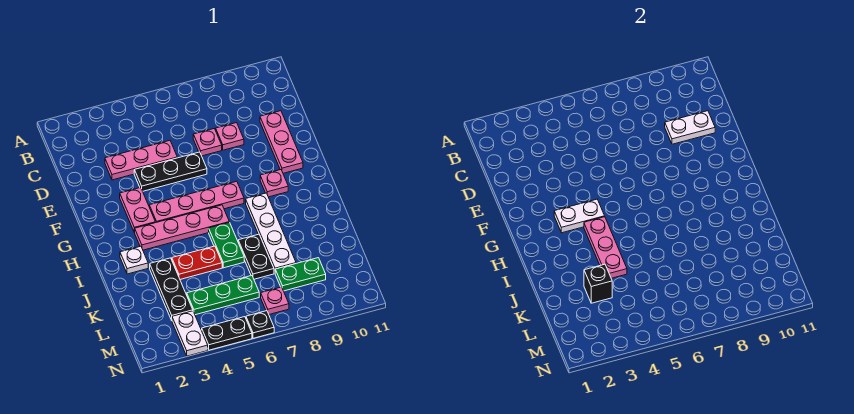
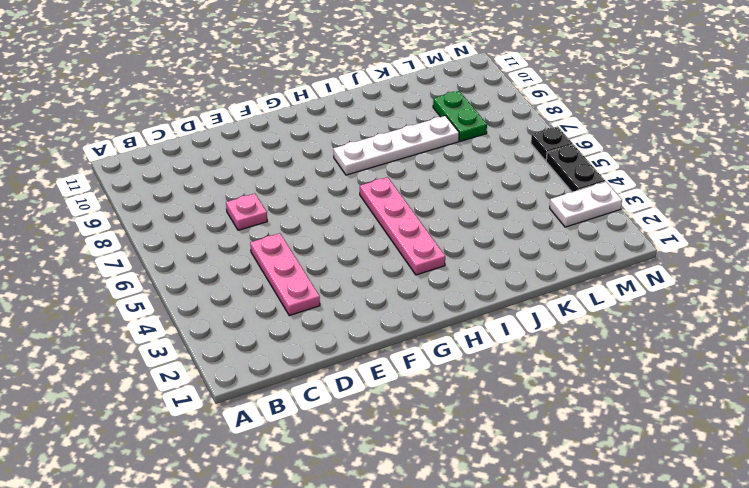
none -> pink 1x1 plate [216,123,244,150]
none -> pink 1x3 plate [260,111,303,173]
none -> black 1x3 plate [134,152,207,191]

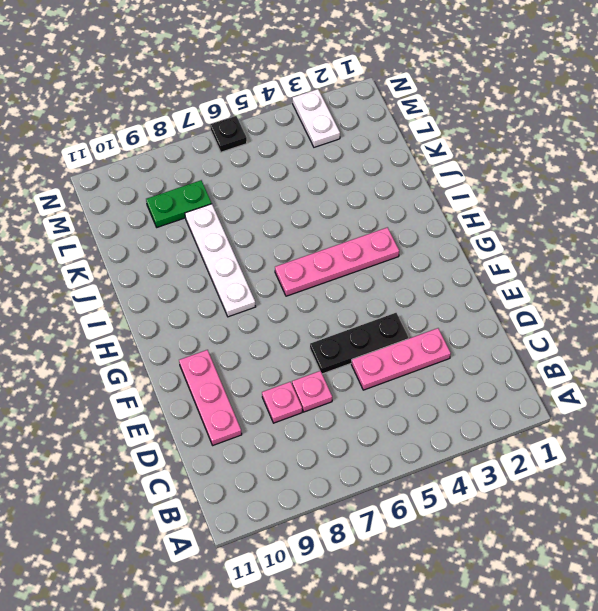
none -> pink 1x2 plate [120,188,155,233]
none -> pink 1x4 plate [149,181,244,223]
none -> pink 1x1 plate [260,170,288,197]

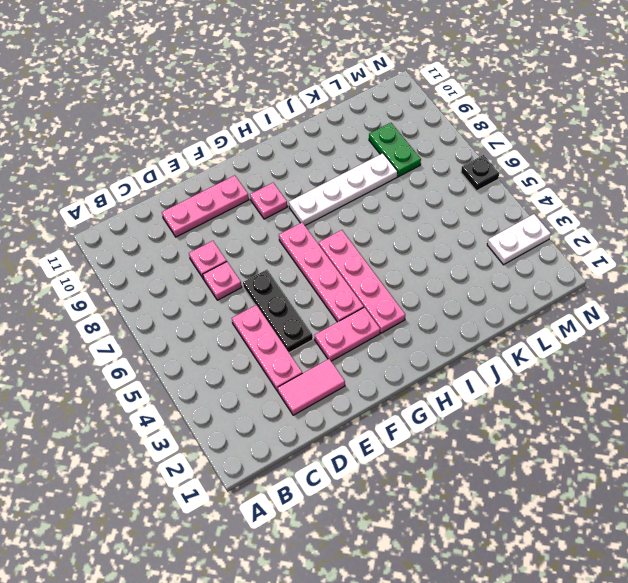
pink 1x2 tile [278,359,345,415] -> none
none -> white 1x1 plate [120,246,148,274]
none -> green 1x2 plate [209,223,244,268]
none -> black 1x3 plate [150,258,193,320]

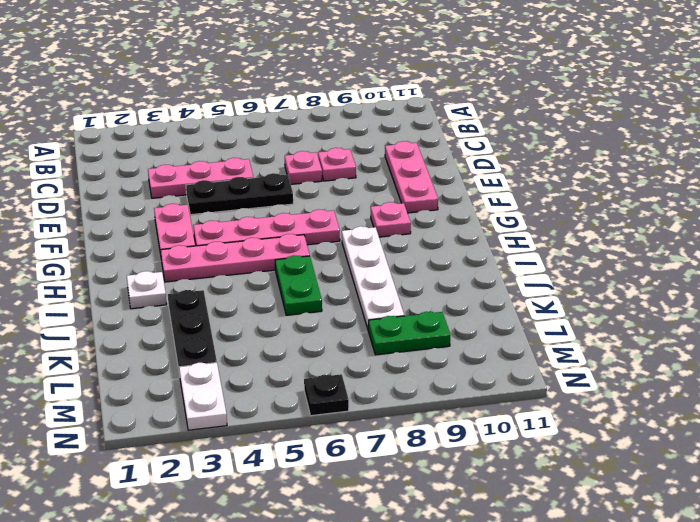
none -> red 1x2 plate [172,246,222,279]
none -> black 1x2 plate [238,234,274,279]
none -> green 1x3 plate [187,276,259,315]

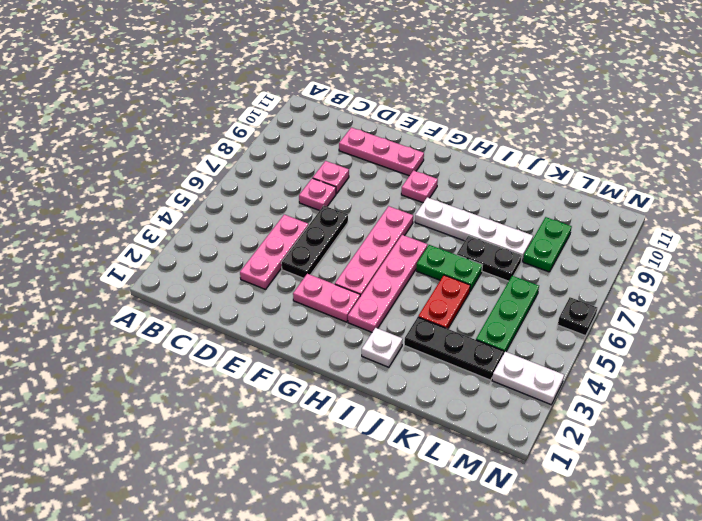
none -> pink 1x1 plate [261,287,289,314]
none -> black 1x2 plate [202,317,252,350]
none -> white 1x2 plate [665,111,715,144]

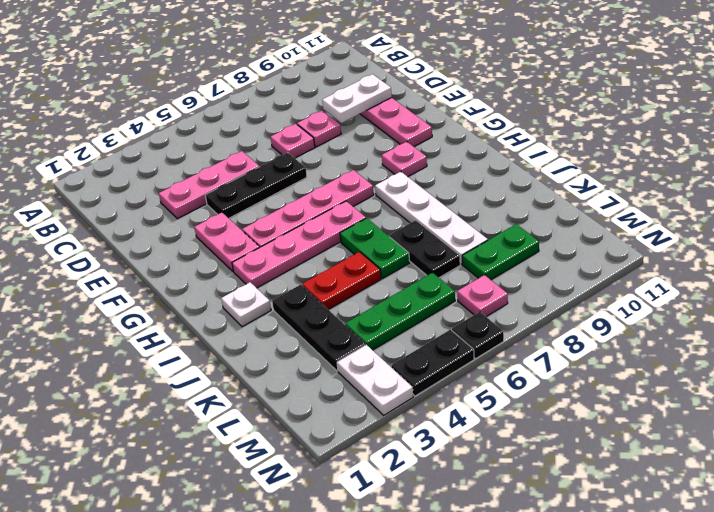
none -> white 1x2 plate [554,199,605,233]
none -> pink 1x3 plate [584,217,627,278]
none -> black 1x1 brick [584,264,612,303]

